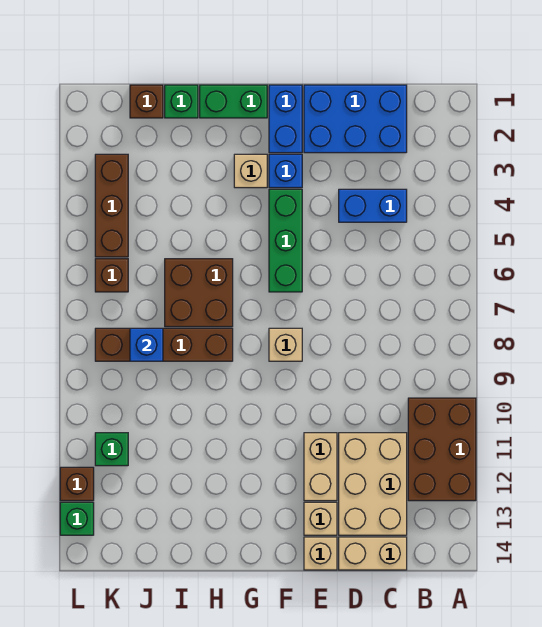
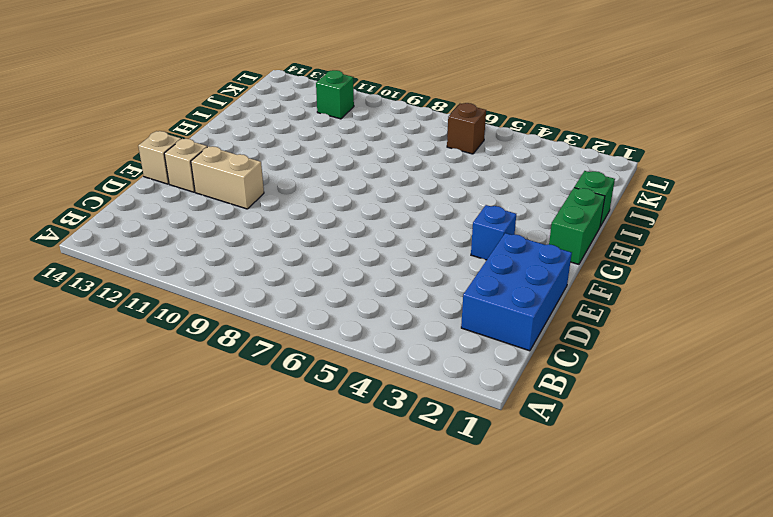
none -> brown 2x3 brick [408,398,476,501]
none -> blue 1x2 brick [339,189,407,222]
none -> tan 2x3 brick [339,433,407,535]

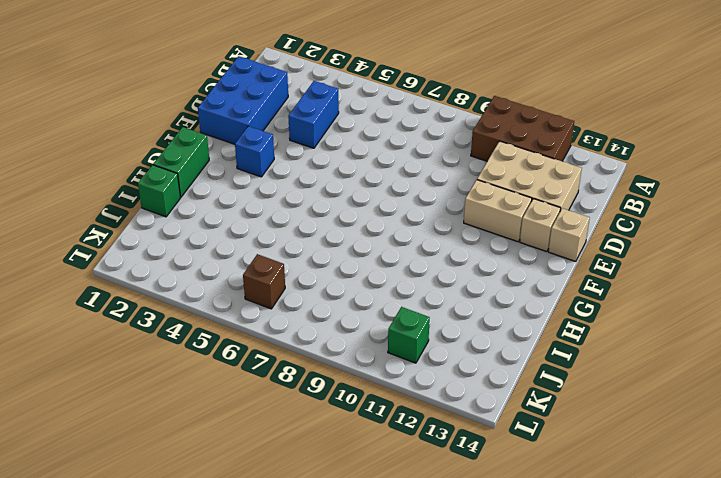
none -> tan 1x2 brick [339,537,407,570]
none -> blue 1x2 brick [269,85,302,153]
none -> green 1x3 brick [269,189,302,292]

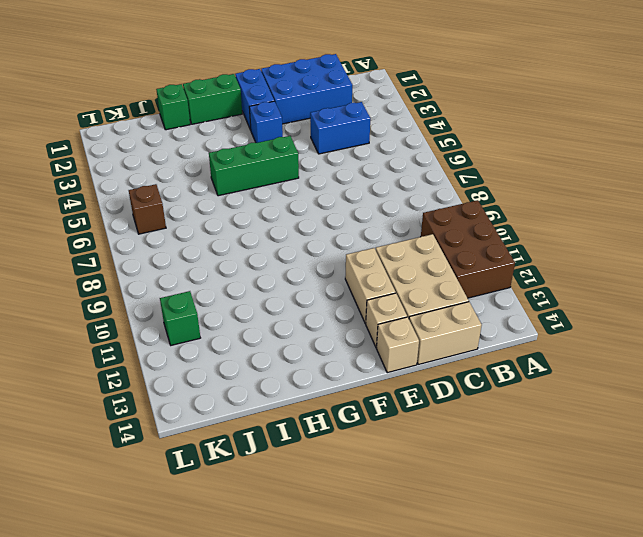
green 1x3 brick [209,136,299,196] -> green 1x3 brick turned to [269,189,302,292]
none -> tan 1x1 brick [269,328,302,361]
none -> tan 1x1 brick [234,154,267,188]
none -> brown 2x2 brick [165,259,233,327]

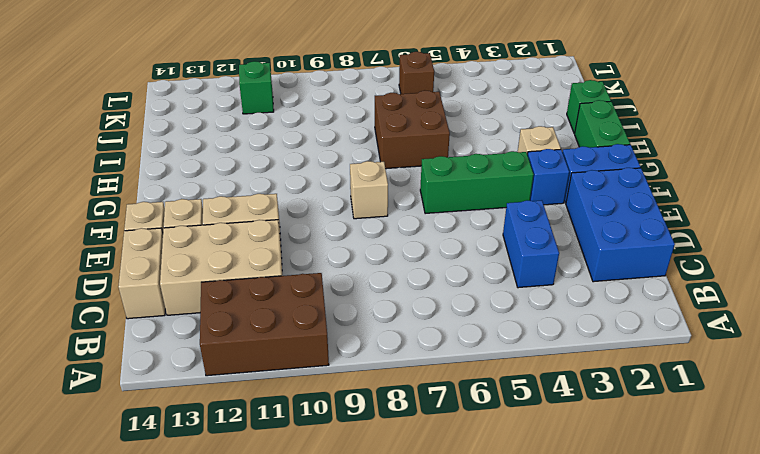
none -> brown 1x4 brick [95,328,233,361]
none -> brown 1x1 brick [130,85,163,118]
none -> brown 1x3 brick [95,154,128,257]

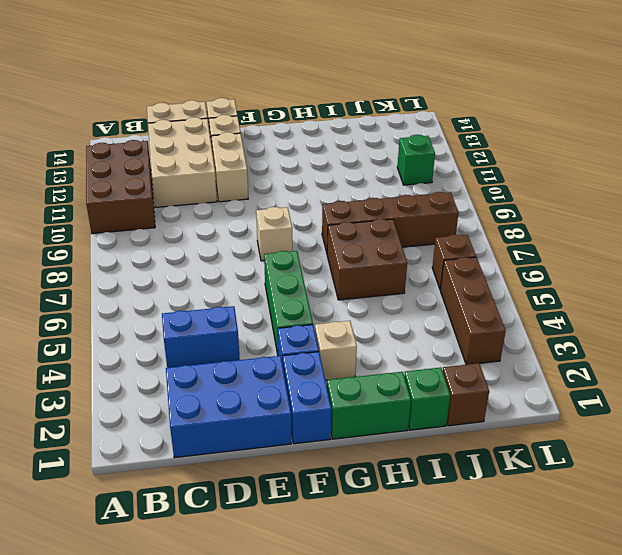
none -> brown 1x1 brick [60,467,94,501]
none -> green 1x1 brick [60,502,94,535]
none -> blue 1x1 brick [130,328,163,361]

